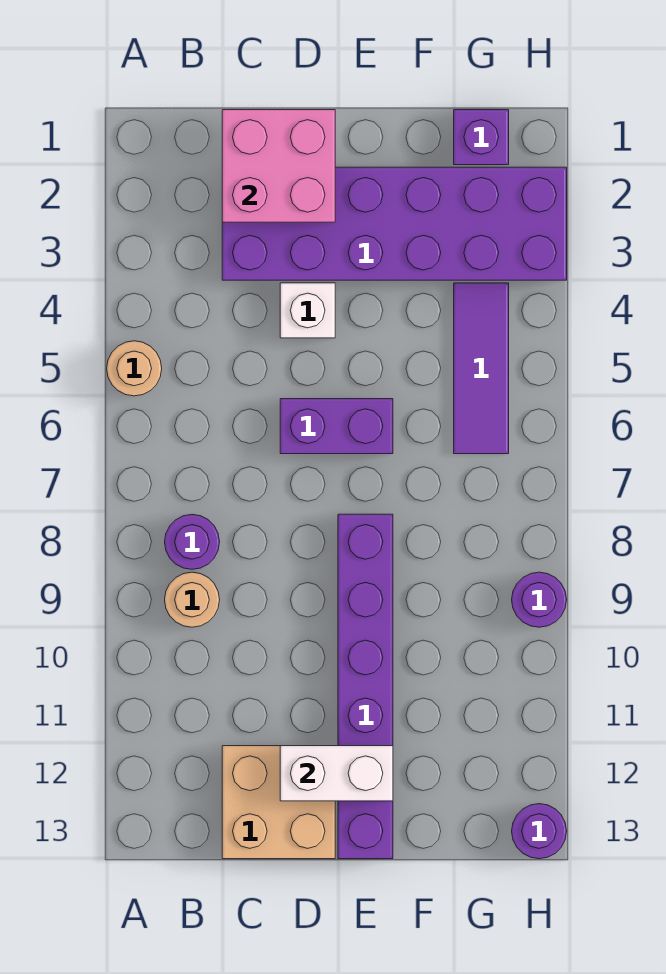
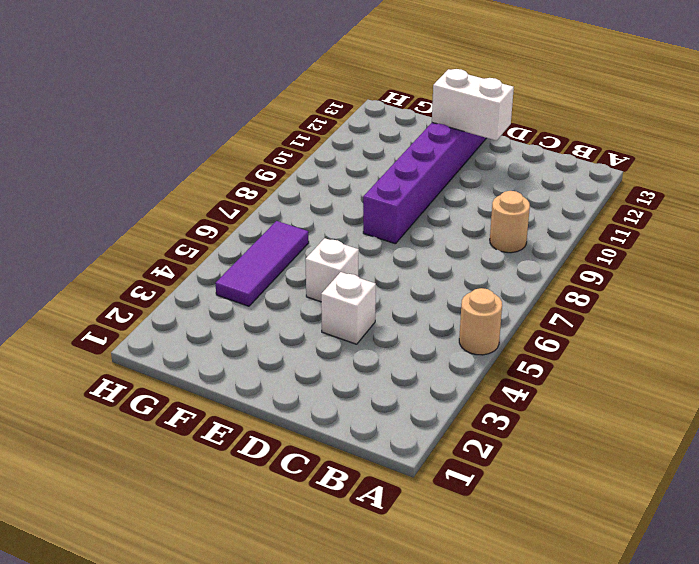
white 1x1 brick [305,238,359,302] -> none
none -> purple 1x1 round brick [165,515,219,569]
none -> purple 2x6 brick [222,167,567,280]
none -> tan 2x2 brick [222,746,335,859]

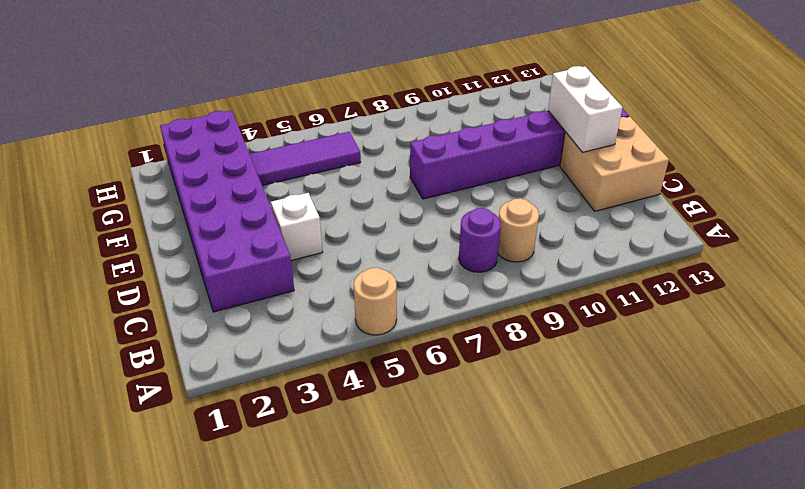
none -> purple 1x2 brick [280,399,393,454]
none -> purple 1x1 brick [454,110,509,165]
none -> purple 1x1 round brick [512,572,567,627]

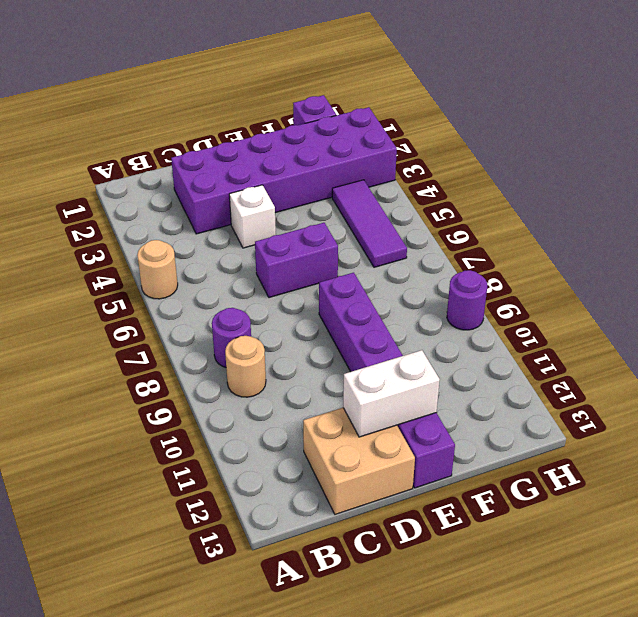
none -> purple 1x1 round brick [512,804,567,859]
none -> pink 2x2 brick [222,110,335,222]

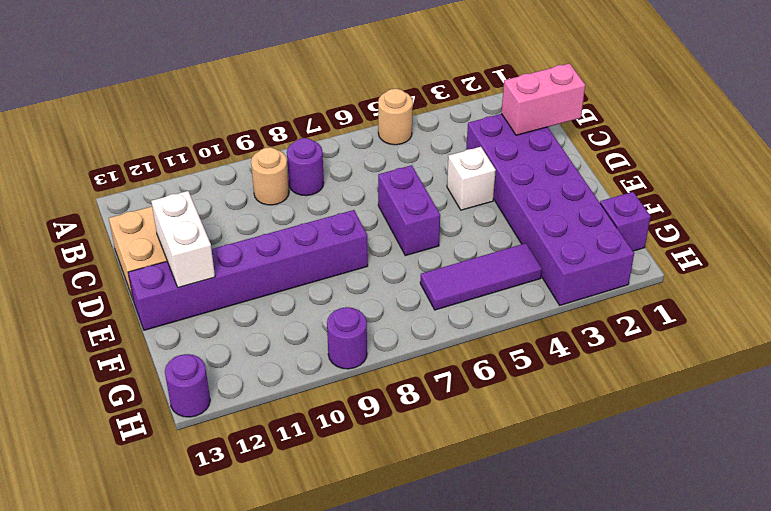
pink 1x2 brick [501,63,585,135] -> pink 2x2 brick [222,110,335,222]

